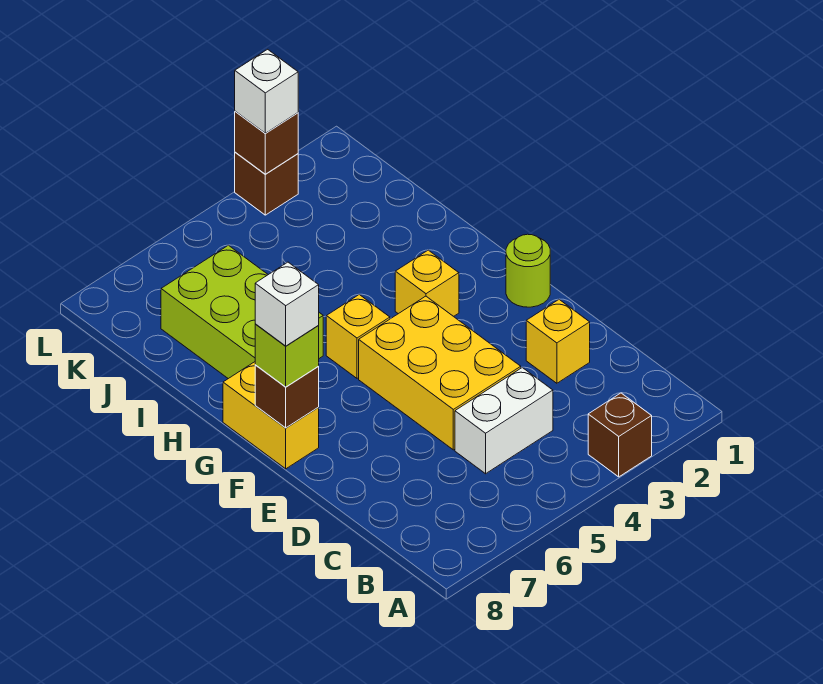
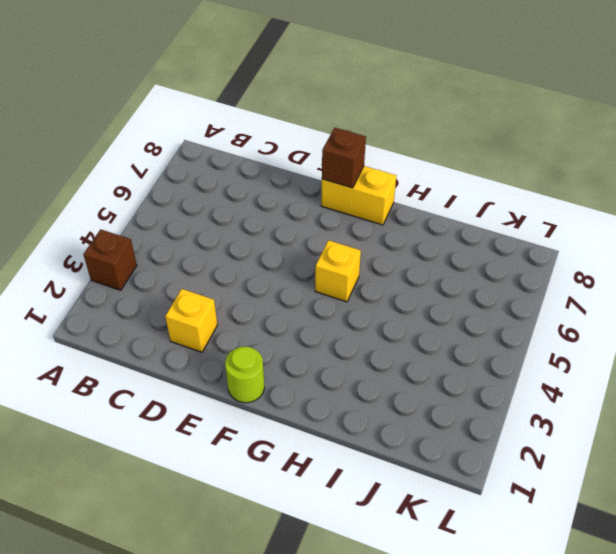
none -> white 1x2 brick [455,368,553,474]
none -> yellow 2x3 brick [359,296,521,450]
none -> yellow 1x1 brick [395,250,459,316]

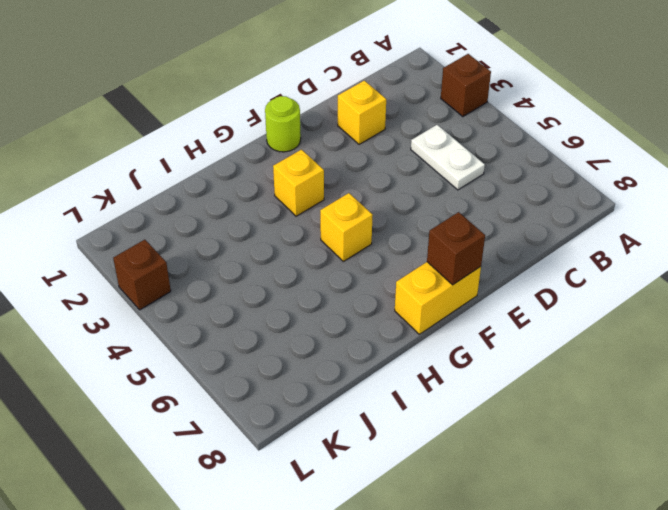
white 1x2 plate [411,125,485,190] -> white 1x2 brick [455,368,553,474]
none -> yellow 2x3 brick [359,296,521,450]
none -> lime 2x3 brick [161,245,323,379]
none -> brown 1x1 brick [235,111,298,174]

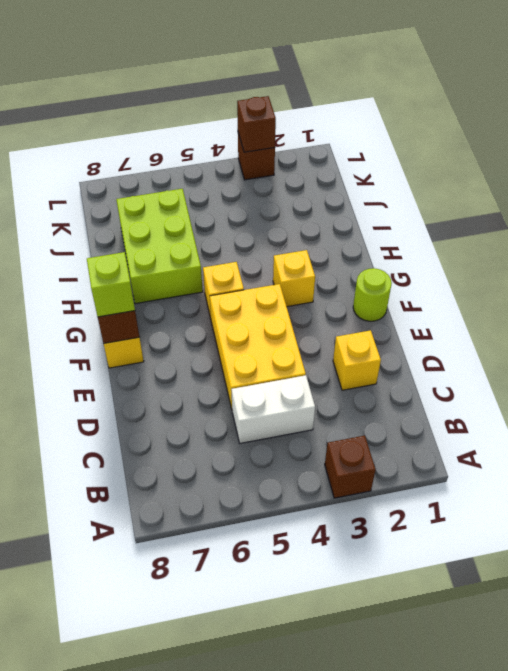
none -> white 1x1 brick [235,49,298,133]
none -> white 1x1 brick [255,262,319,346]

